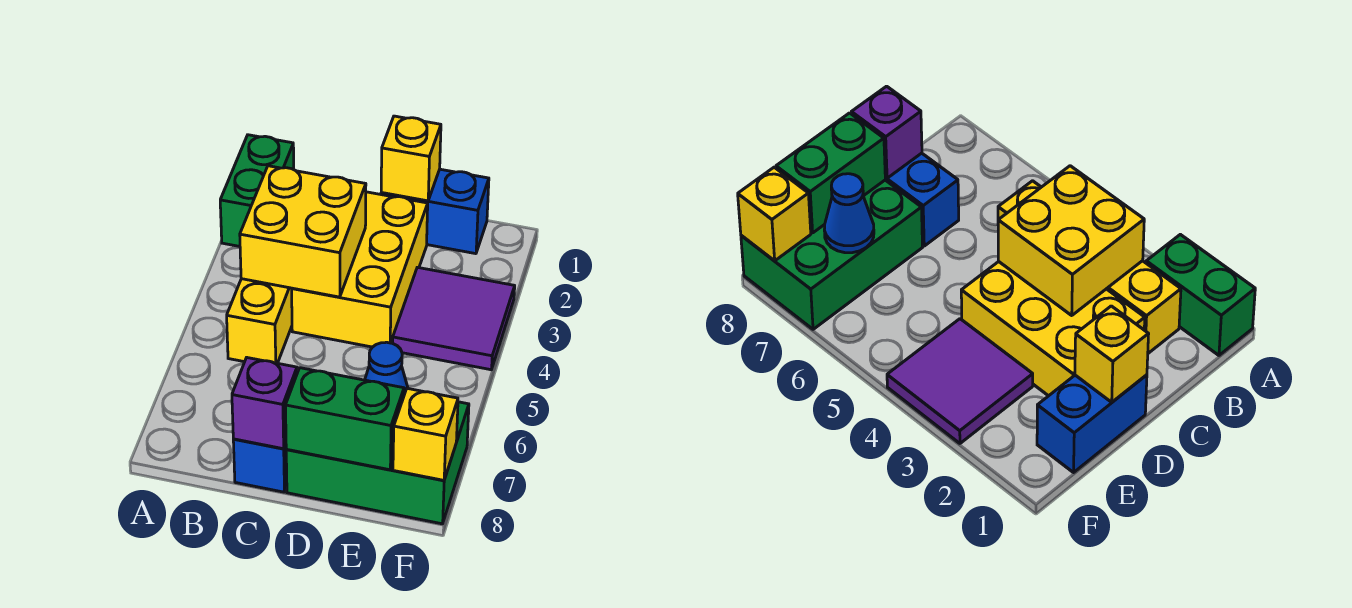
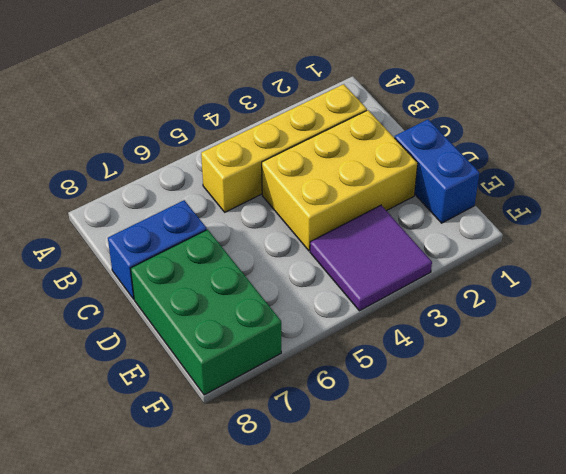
none -> green 1x2 brick [220,135,294,246]
none -> yellow 2x2 brick [240,166,366,297]
none -> purple 1x1 brick [232,358,297,449]

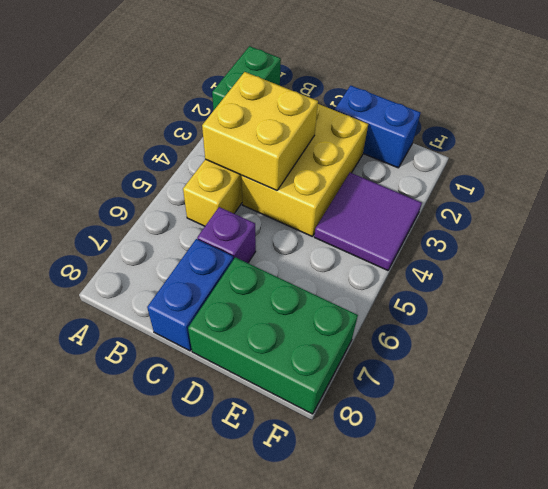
purple 1x1 brick [197,207,256,263] -> purple 1x1 brick moved to [232,358,297,449]
none -> yellow 1x1 brick [381,116,441,201]
none -> green 1x2 brick [286,368,404,470]
none -> blue 1x1 cone [365,342,408,395]

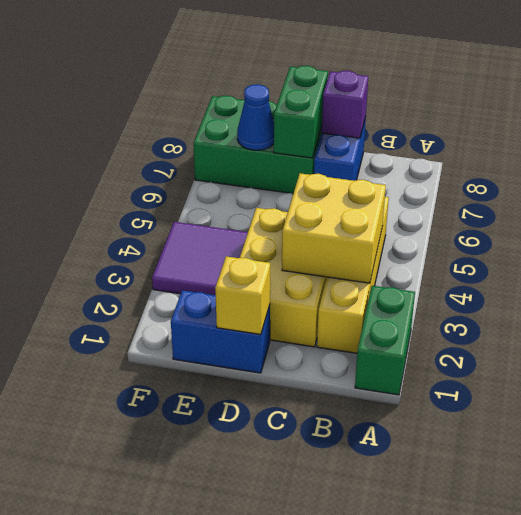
green 1x2 brick [274,66,328,158] -> green 1x2 brick turned to [286,368,404,470]
none -> yellow 1x1 brick [393,388,458,480]

